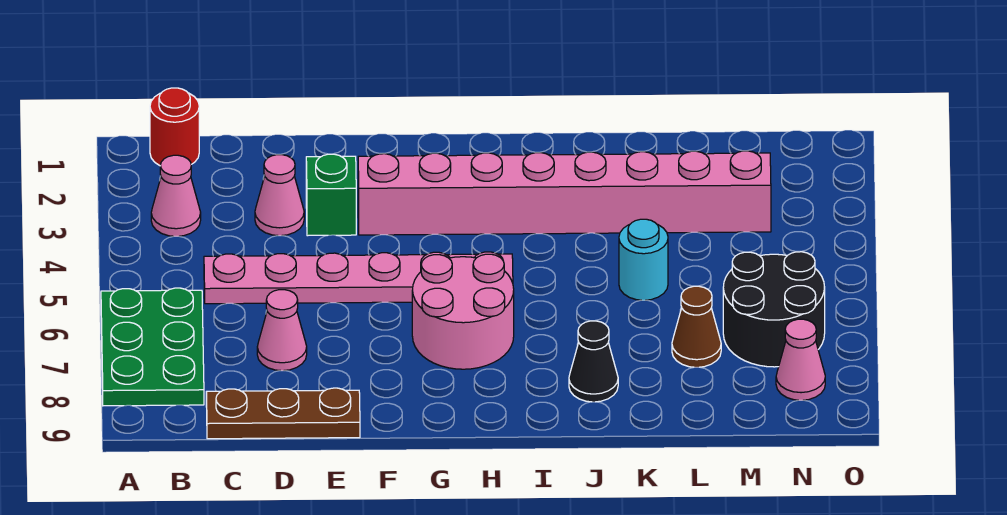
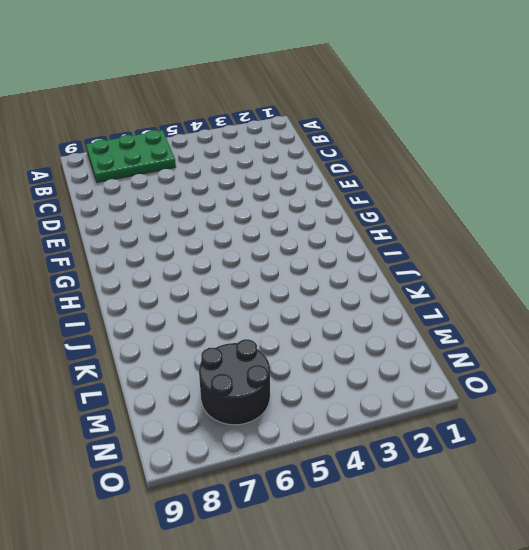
none -> red 1x1 round brick [150,88,199,165]
none -> pink 1x1 cone [151,155,201,236]
none -> pink 1x6 plate [204,252,513,304]

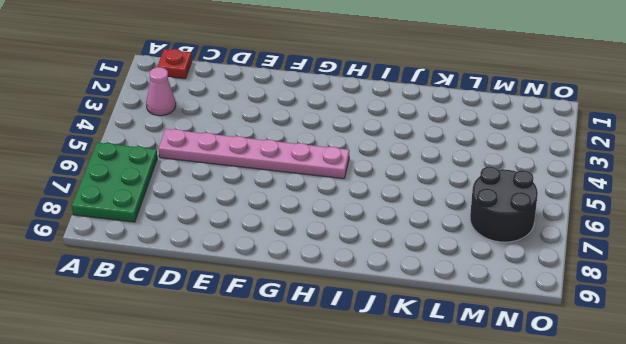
red 1x1 plate [157,49,192,79] -> red 1x1 round brick [150,88,199,165]
none -> brown 1x3 plate [206,388,360,439]
none -> pink 1x1 cone [255,155,304,236]
none -> pink 1x1 cone [257,290,307,371]

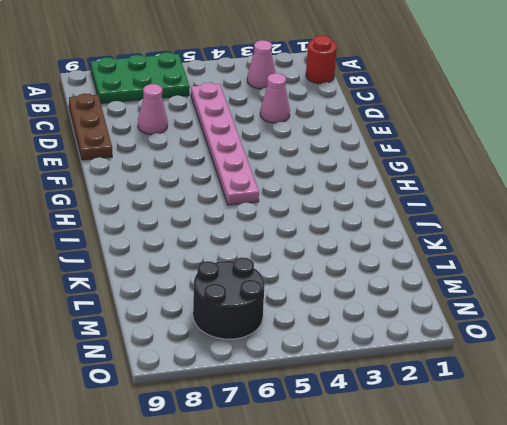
none -> green 1x1 brick [306,154,356,236]
none -> pink 1x8 brick [358,151,771,235]
none -> pink 2x2 round brick [412,254,514,369]

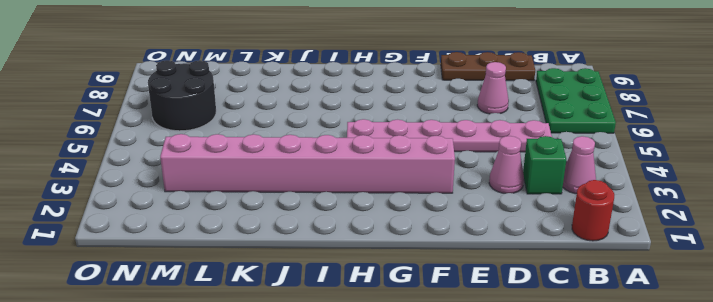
green 1x1 brick [523,136,566,194] -> green 1x1 brick moved to [306,154,356,236]
none -> pink 2x2 round brick [412,254,514,369]
none -> black 1x1 cone [569,321,618,402]
none -> cyan 1x1 round brick [619,219,668,300]

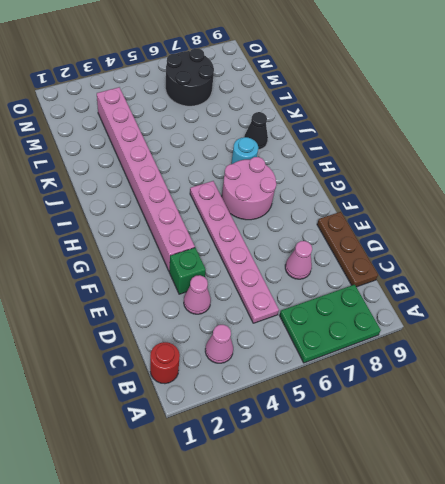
cyan 1x1 round brick [231,137,258,164] -> cyan 1x1 round brick moved to [619,219,668,300]
none -> brown 1x1 cone [672,286,721,367]
none -> pink 1x1 cone [776,319,825,400]

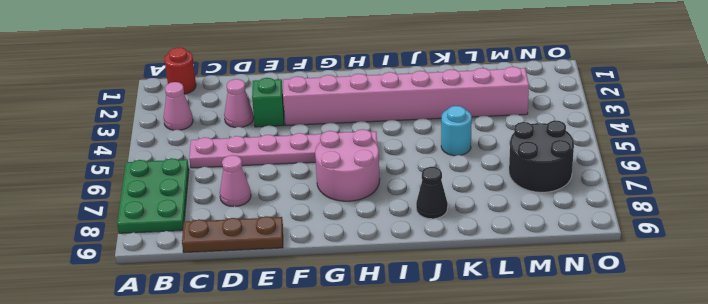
none -> brown 1x1 cone [672,286,721,367]
none -> pink 1x1 cone [776,319,825,400]

